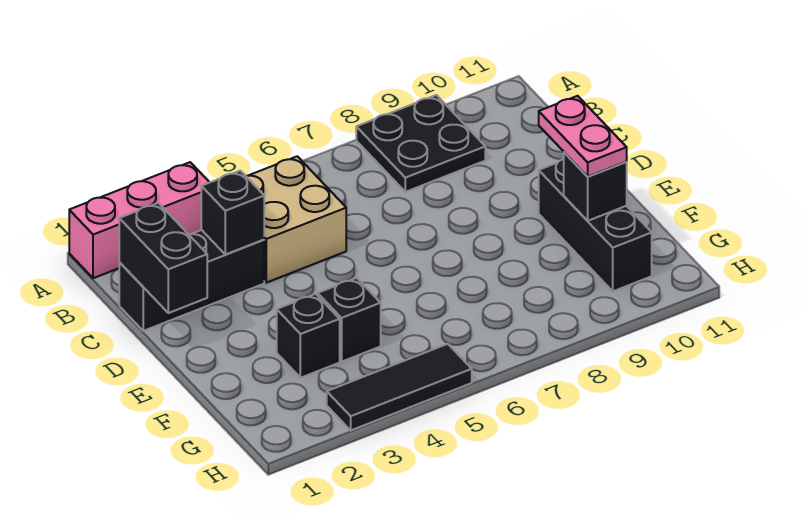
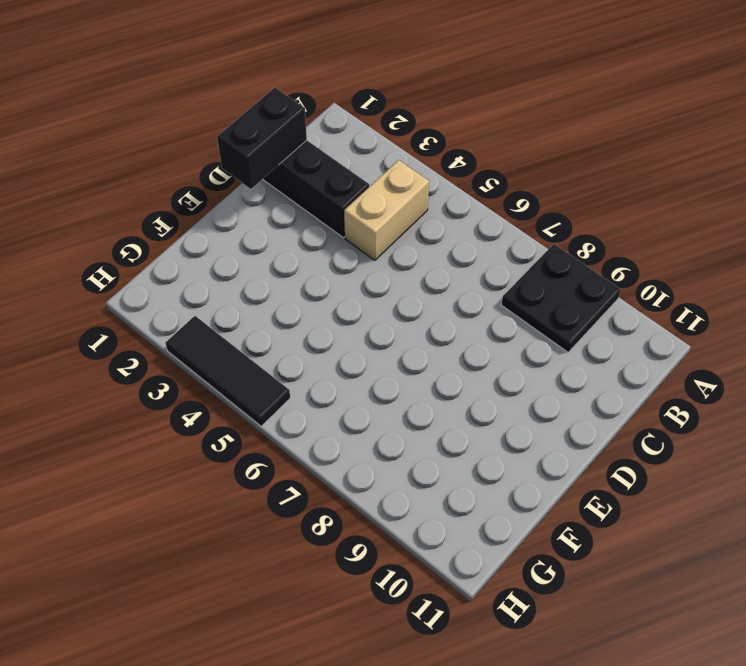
tan 1x2 brick [344,160,429,260] -> tan 2x2 brick [246,156,346,283]
none -> pink 1x3 brick [69,162,210,278]
none -> black 1x3 brick [539,159,652,291]
none -> black 1x1 brick [277,294,340,378]

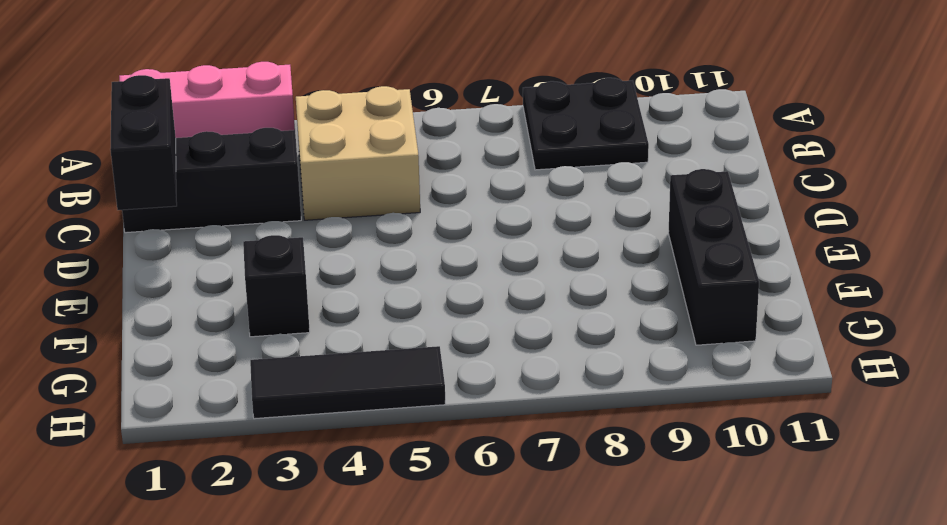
none -> black 1x1 brick [318,278,381,362]
none -> black 1x1 brick [201,171,264,254]
none -> black 1x1 brick [564,152,627,221]

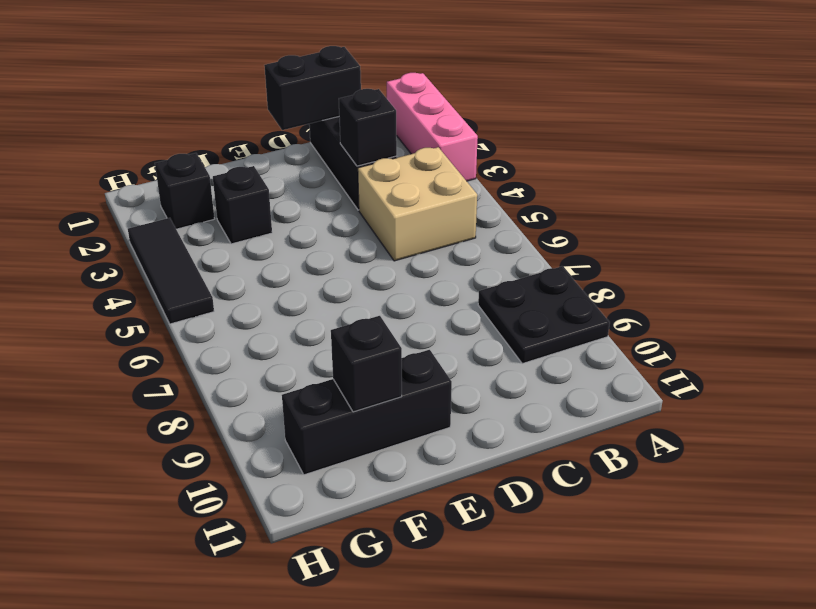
black 1x1 brick [155,153,214,229] -> black 1x1 brick moved to [318,278,381,362]
none -> pink 1x2 plate [539,96,627,177]

